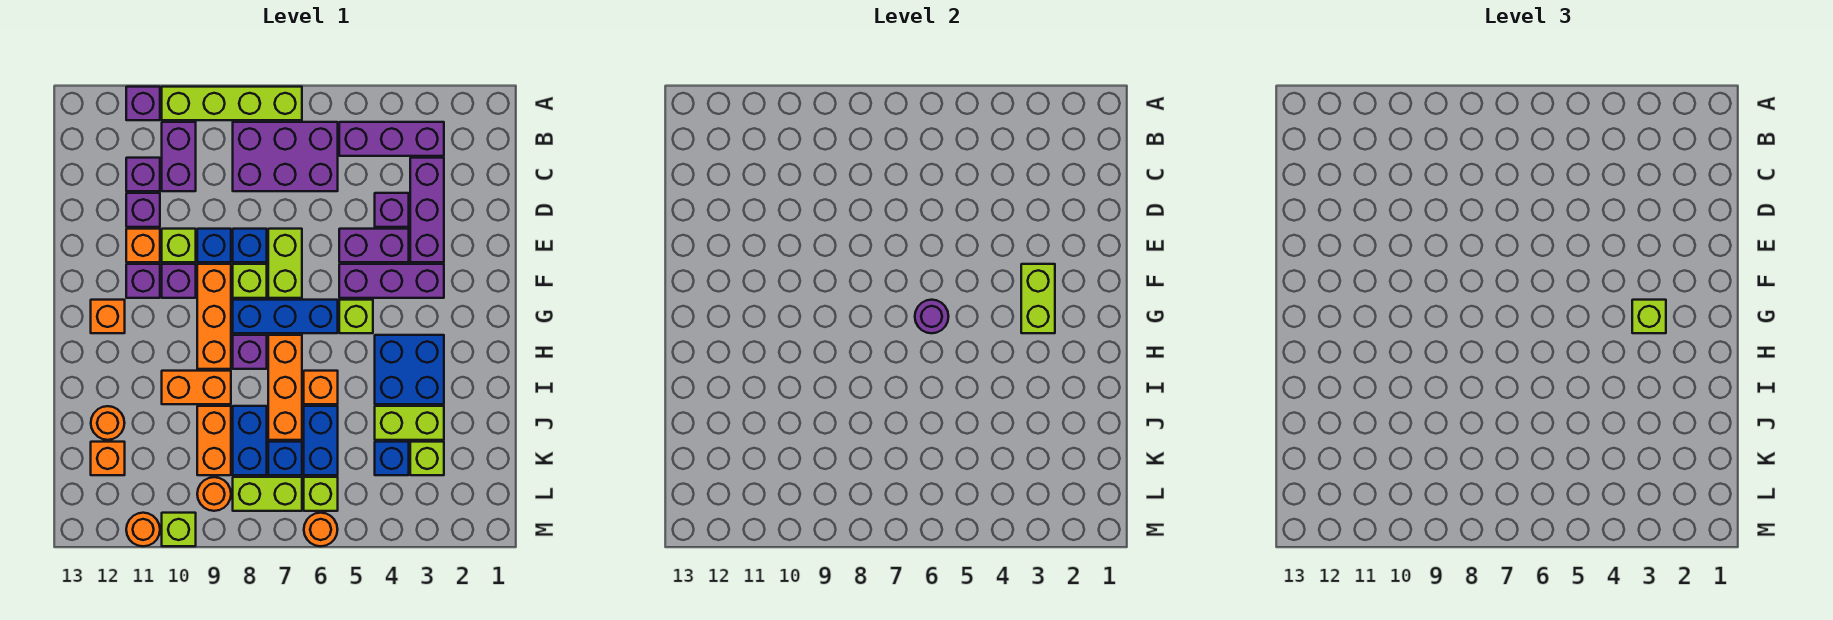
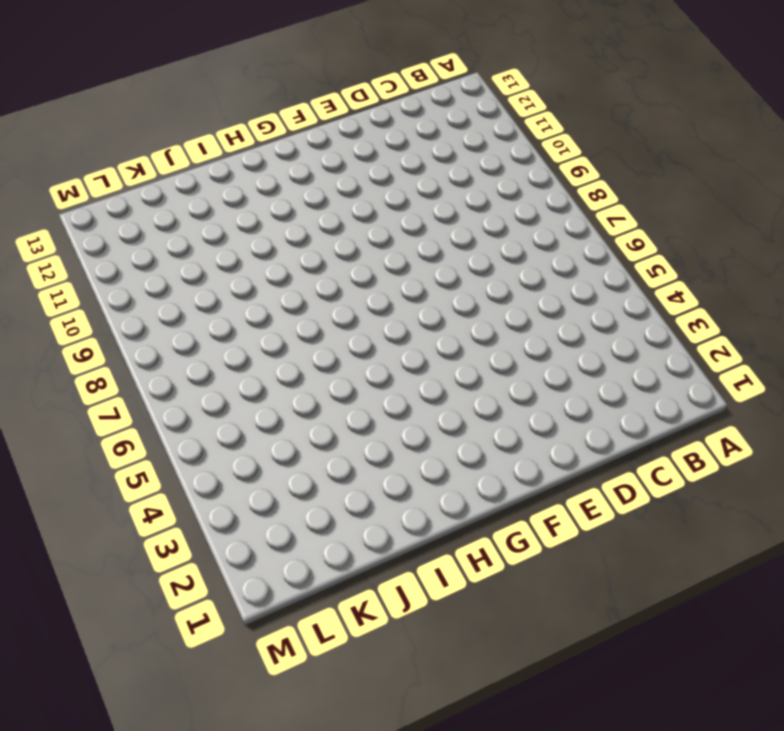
none -> lime 1x4 brick [162,87,302,120]
none -> purple 1x1 brick [126,87,160,120]
none -> purple 1x3 brick [339,122,444,156]
none -> purple 2x3 brick [233,122,338,191]

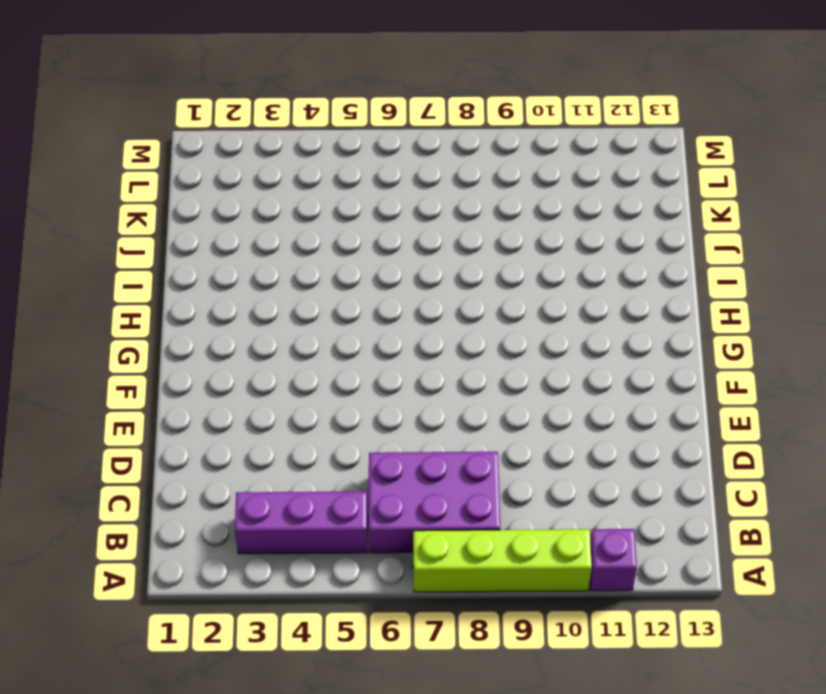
none -> purple 1x2 brick [162,122,196,191]
none -> purple 1x3 brick [410,158,444,262]
none -> purple 1x1 brick [126,158,160,191]
none -> purple 1x1 brick [375,193,409,227]

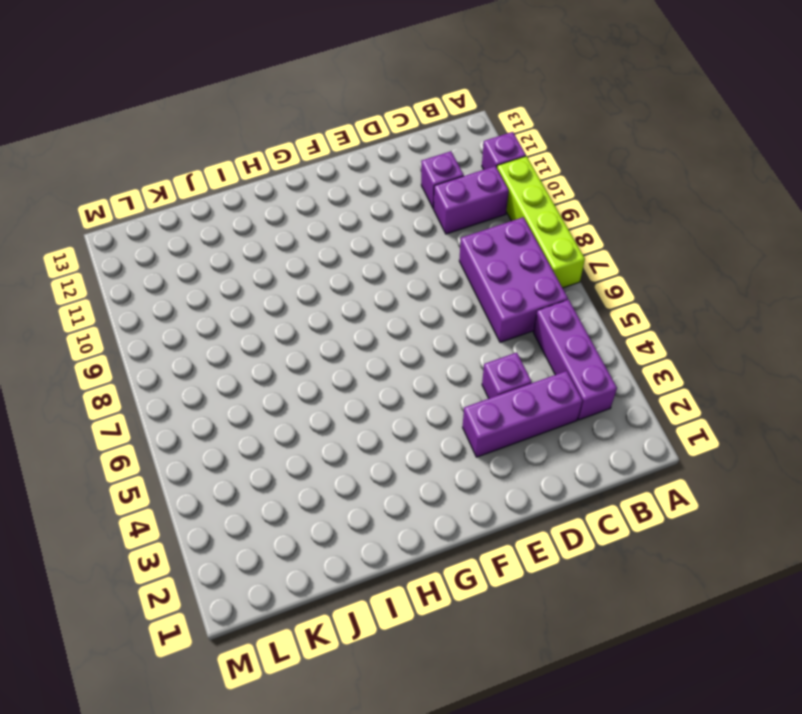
none -> purple 1x1 brick [126,193,160,227]
none -> purple 1x2 brick [339,229,409,262]
none -> lime 1x2 brick [268,229,302,298]
none -> blue 1x1 brick [233,229,267,262]

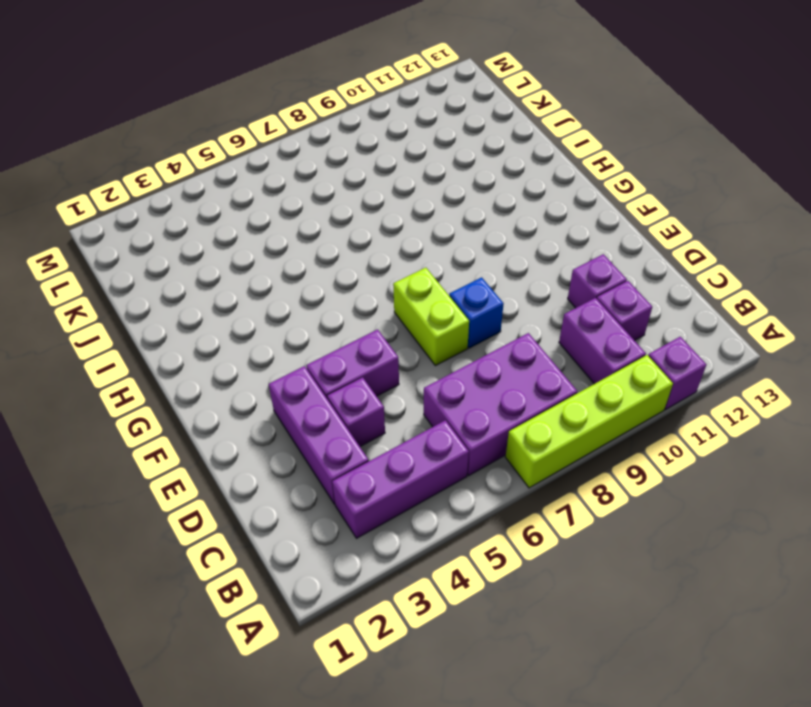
none -> blue 1x1 brick [197,229,231,262]
none -> lime 1x1 brick [162,229,196,262]
none -> orange 1x1 brick [126,229,160,262]
none -> purple 1x3 brick [339,264,444,298]

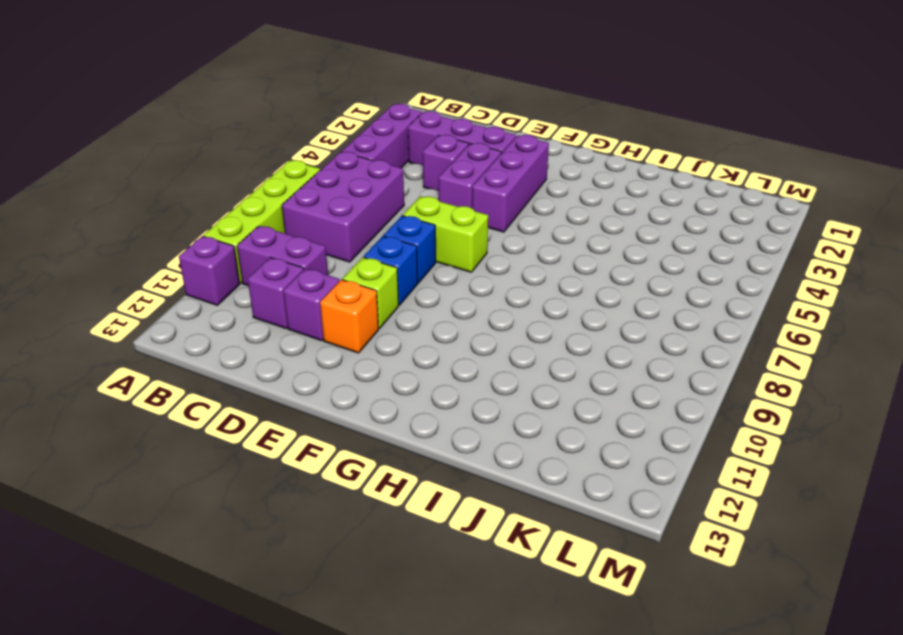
none -> lime 1x1 brick [233,264,267,298]
none -> orange 1x3 brick [197,264,231,369]
none -> purple 1x1 brick [162,264,196,298]
none -> purple 1x1 brick [126,264,160,298]

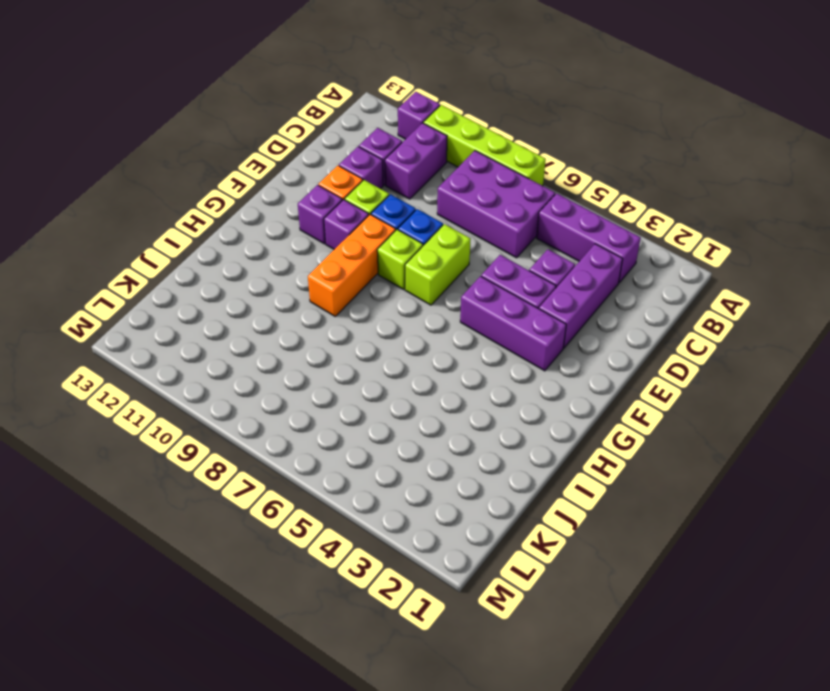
none -> lime 1x1 brick [339,300,373,333]
none -> blue 1x3 brick [233,300,338,333]
none -> orange 1x1 brick [91,300,125,333]
none -> blue 2x2 brick [375,335,444,404]

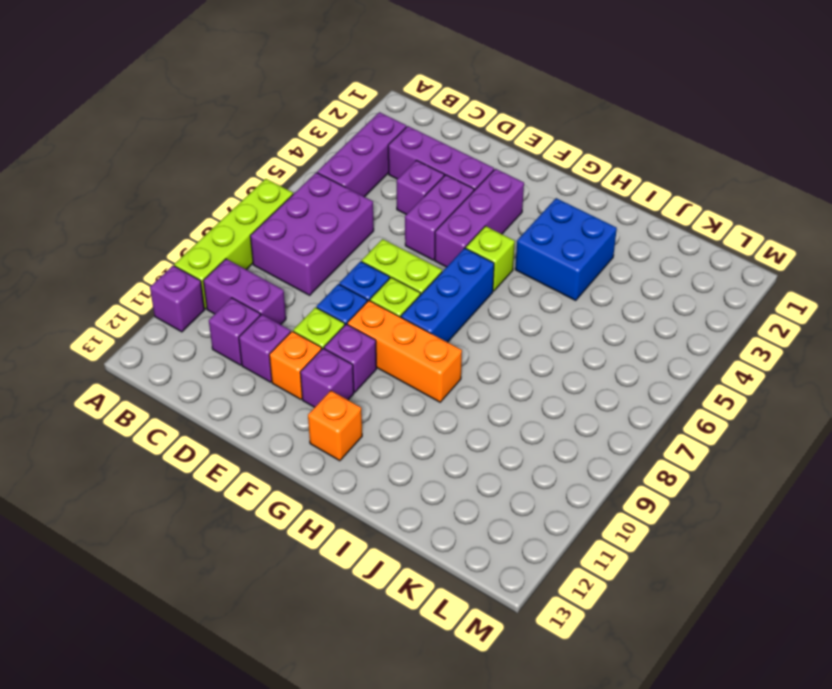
none -> orange 1x3 brick [268,335,302,440]
none -> purple 1x1 brick [233,335,267,369]
none -> orange 1x1 brick [304,371,338,404]
none -> orange 1x2 brick [162,371,231,404]

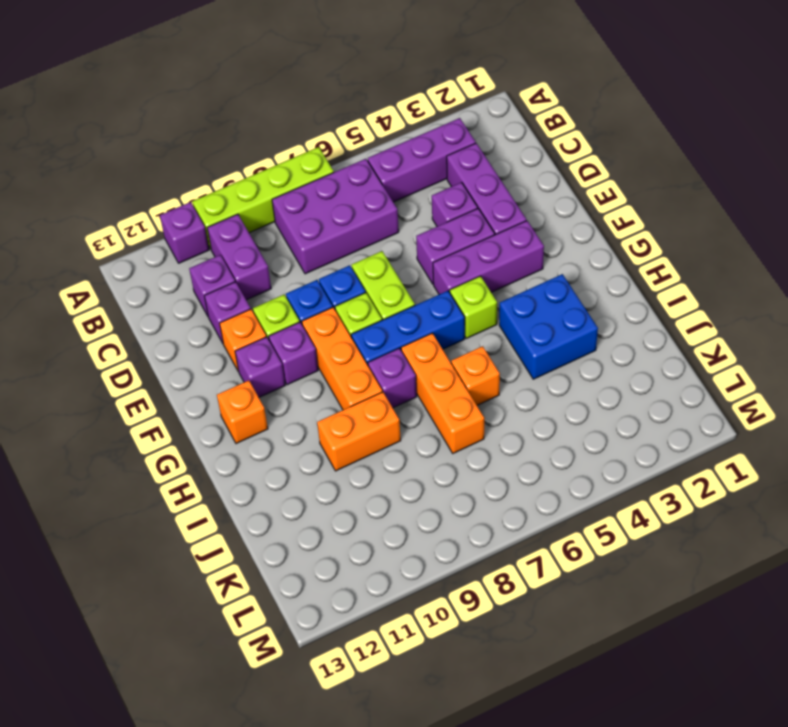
none -> lime 1x2 brick [375,406,444,440]
none -> blue 1x2 brick [304,406,338,475]
none -> blue 1x2 brick [233,406,267,475]
none -> orange 1x2 brick [197,406,231,475]

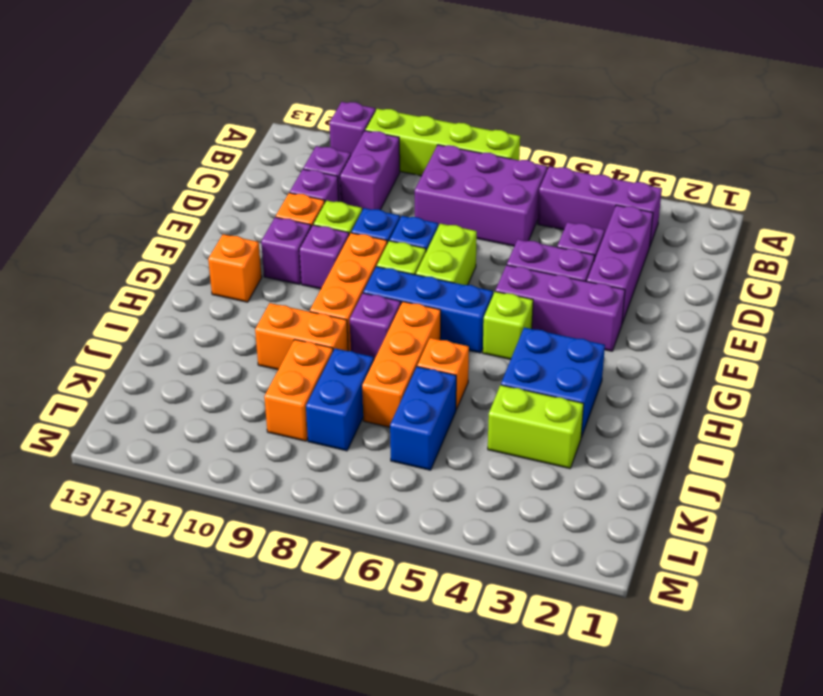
none -> orange 1x1 round brick [91,406,124,440]
none -> lime 1x1 brick [410,442,444,475]
none -> blue 1x1 brick [375,442,409,475]
none -> blue 1x1 brick [268,442,302,475]

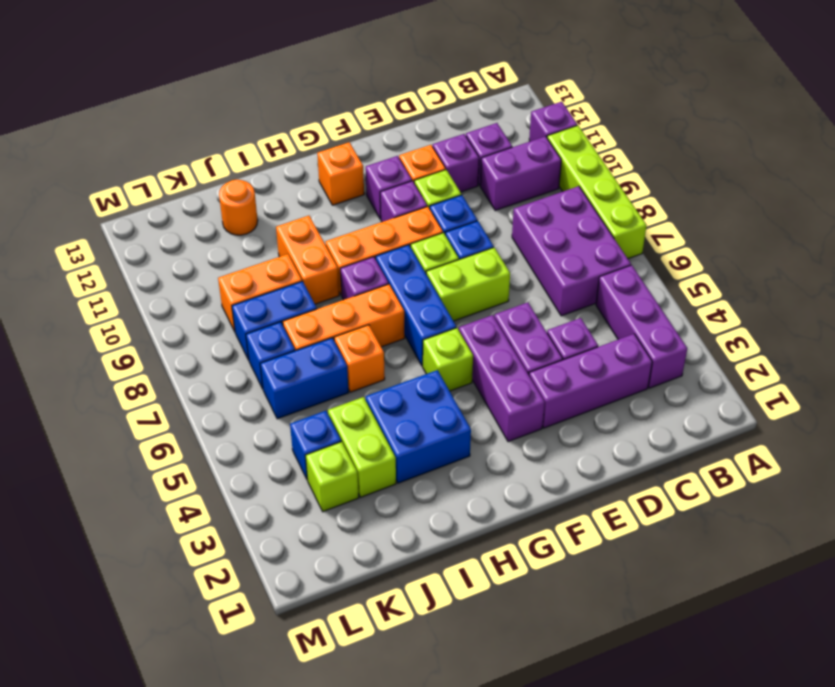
none -> orange 1x1 brick [91,442,125,475]
none -> lime 1x1 brick [304,477,338,511]
none -> lime 1x2 brick [233,477,302,511]
none -> orange 1x1 round brick [197,477,231,511]

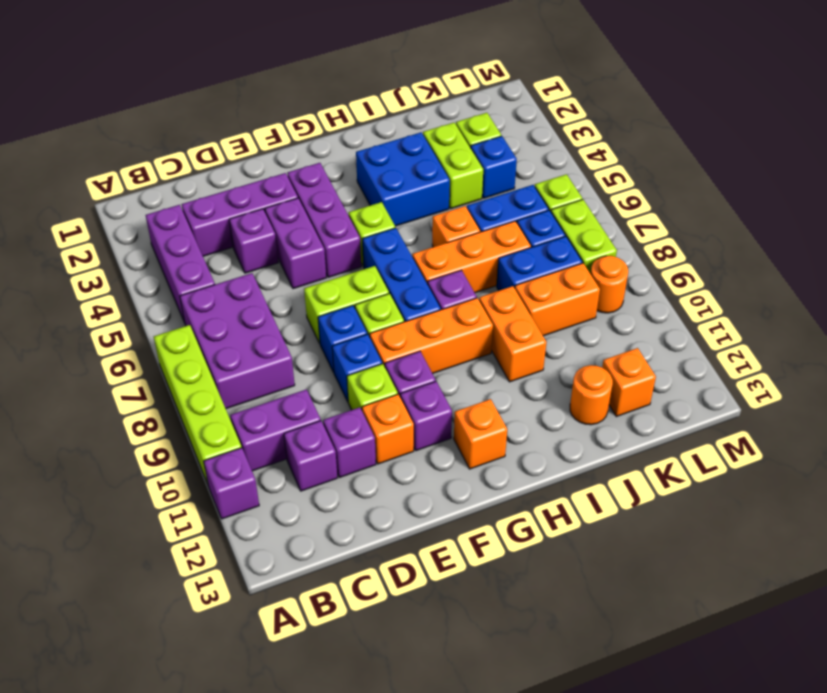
none -> orange 1x1 round brick [304,513,338,546]
none -> lime 1x1 brick [162,513,196,546]
none -> orange 1x1 round brick [126,513,160,546]
none -> lime 1x2 brick [1021,264,1055,333]

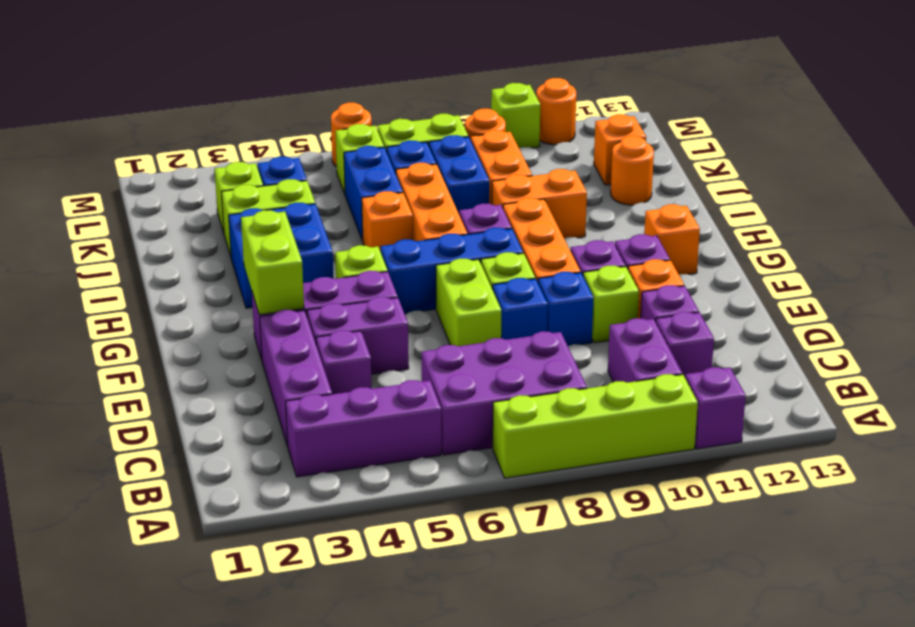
none -> purple 1x1 round brick [915,300,949,333]
none -> lime 1x1 brick [1632,300,1666,333]

